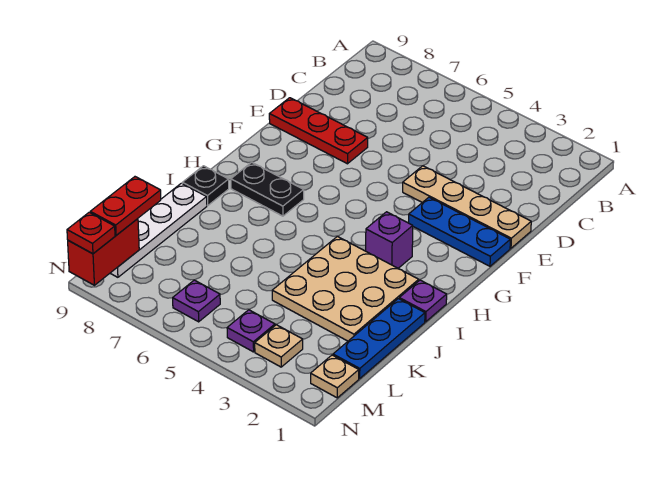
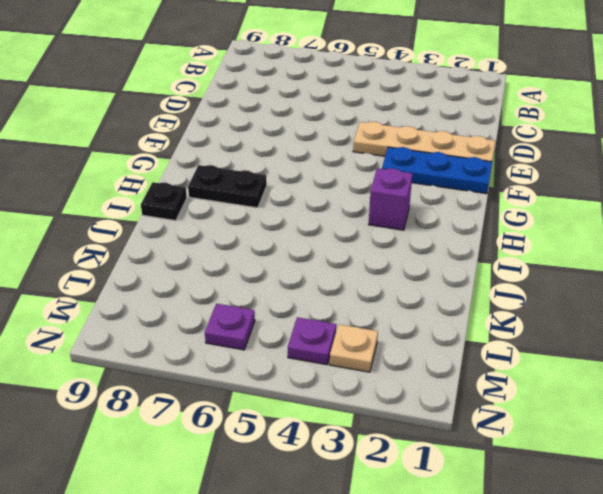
none -> red 1x3 plate [269,98,368,164]
none -> purple 1x1 plate [399,280,447,322]
none -> tan 3x3 plate [272,236,419,341]

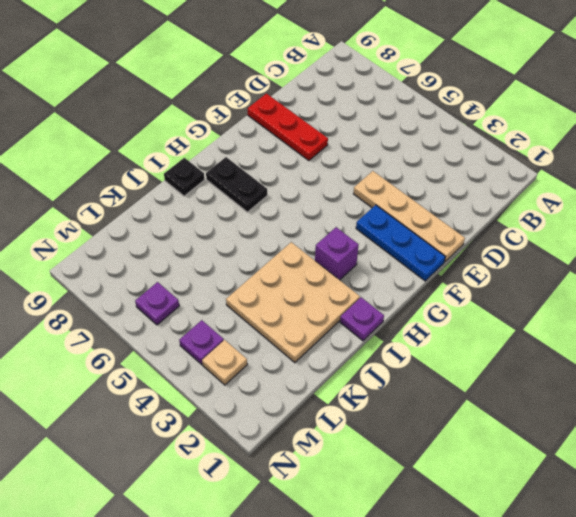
none -> blue 1x3 plate [333,299,425,378]
none -> white 1x4 plate [110,183,207,277]
none -> tan 1x1 plate [311,355,359,398]

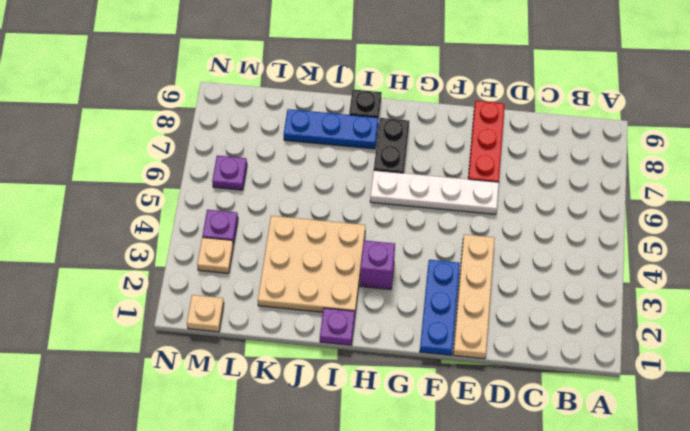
white 1x4 plate [370,170,499,214] -> white 1x4 plate moved to [110,183,207,277]
blue 1x3 plate [284,109,378,149] -> blue 1x3 plate moved to [333,299,425,378]
none -> red 1x2 brick [68,219,139,285]
none -> red 1x2 plate [90,177,161,235]
none -> red 1x1 plate [67,212,115,254]

